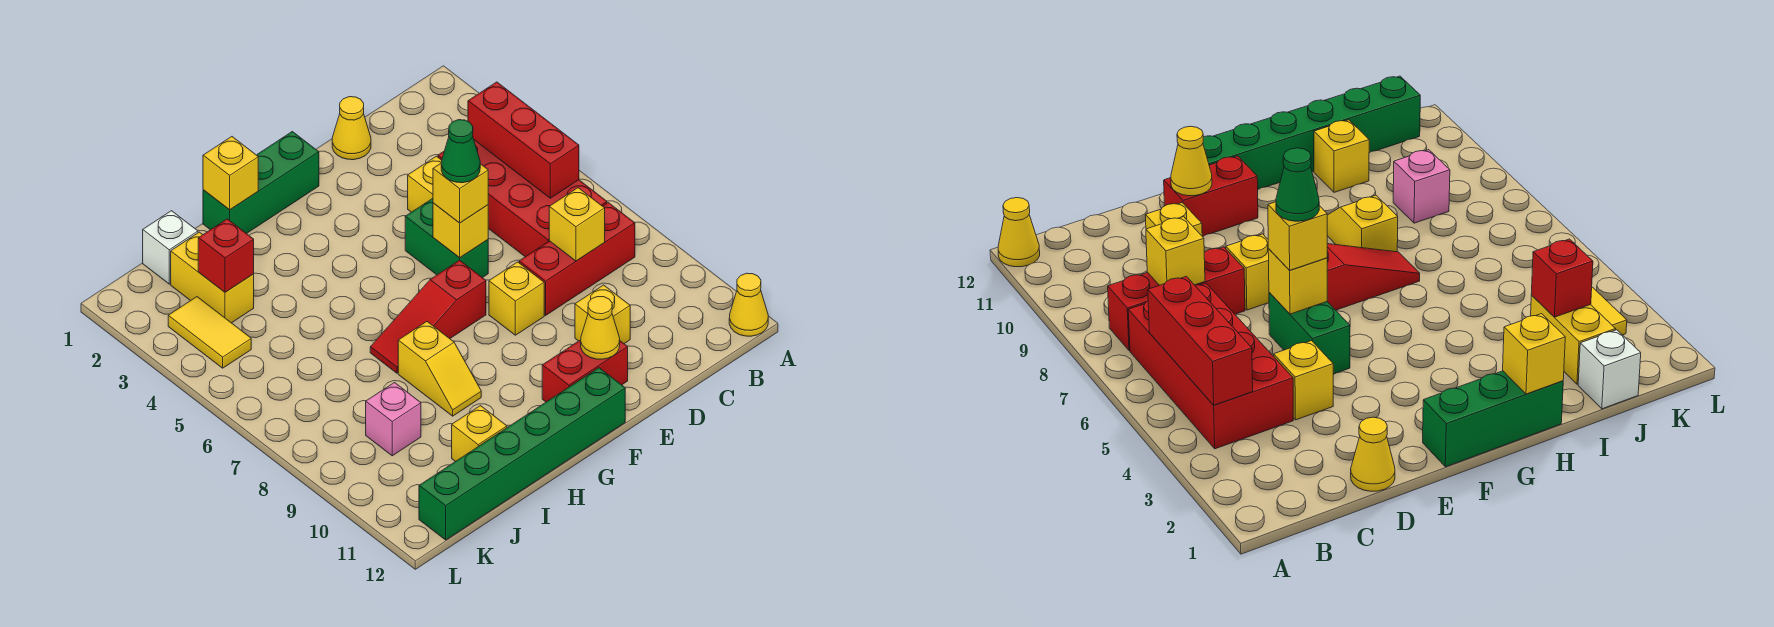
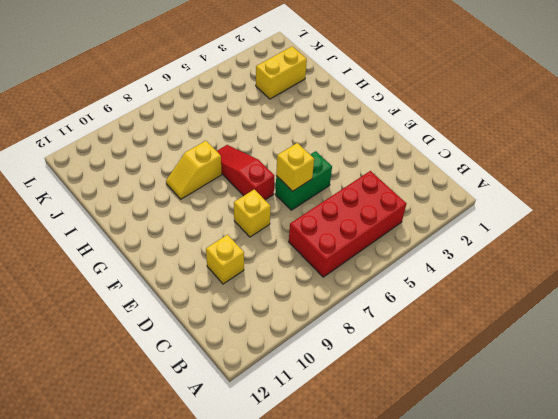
none -> yellow 1x1 cone [729,273,768,336]
none -> red 1x3 brick [519,203,635,315]
none -> yellow 1x1 cone [332,97,371,160]

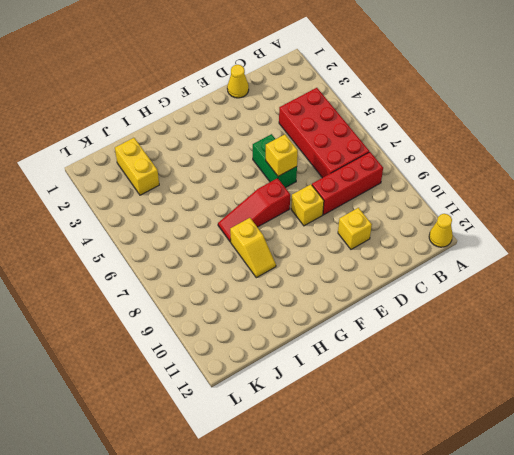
none -> yellow 1x1 brick [408,156,442,212]
none -> red 1x2 brick [542,340,628,402]
none -> green 1x3 brick [203,132,319,234]

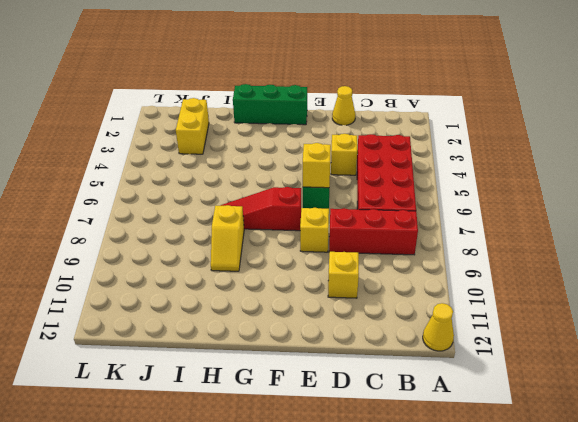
none -> red 1x2 brick [542,340,628,402]
none -> green 1x6 brick [419,368,625,540]
none -> yellow 1x1 brick [452,406,507,462]

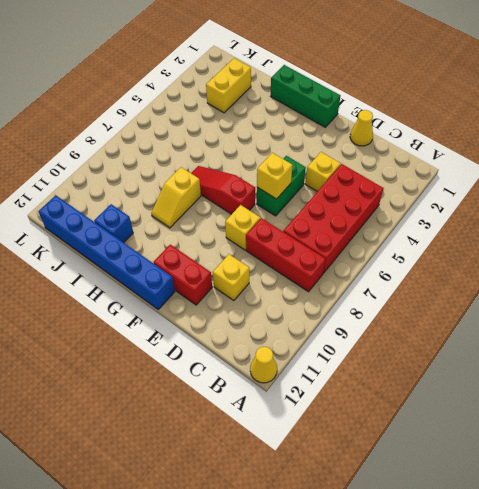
blue 1x6 brick [38,195,175,309] -> green 1x6 brick [419,368,625,540]
blue 1x1 brick [94,204,133,243] -> yellow 1x1 brick [452,406,507,462]
none -> white 1x1 brick [143,211,198,284]
none -> pink 1x1 brick [366,383,421,456]
none -> yellow 1x2 tile [168,297,251,368]

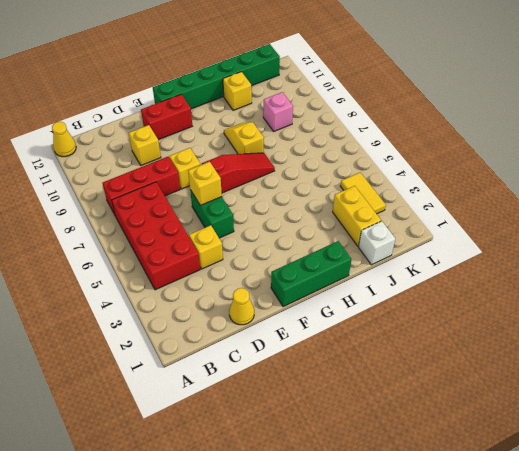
none -> red 1x3 brick [468,82,579,198]
none -> yellow 1x1 brick [549,188,605,261]
none -> yellow 1x1 cone [581,297,620,359]

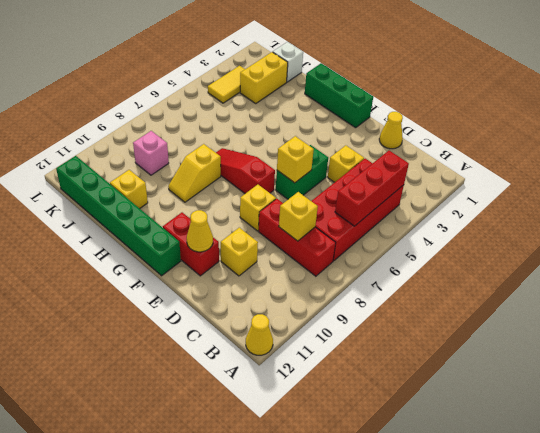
none -> yellow 1x1 brick [203,137,258,210]
none -> red 1x1 brick [198,219,254,292]
none -> yellow 1x1 brick [433,164,488,223]

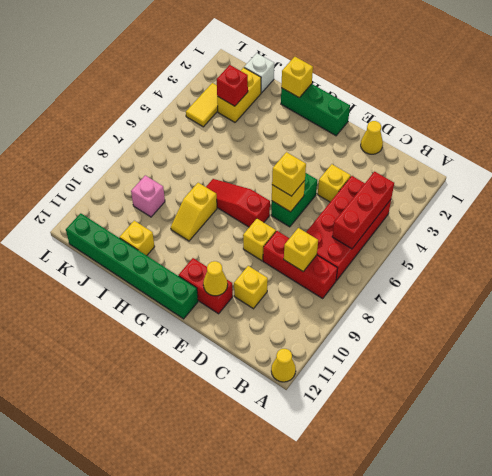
none -> green 1x1 cone [441,120,480,183]

